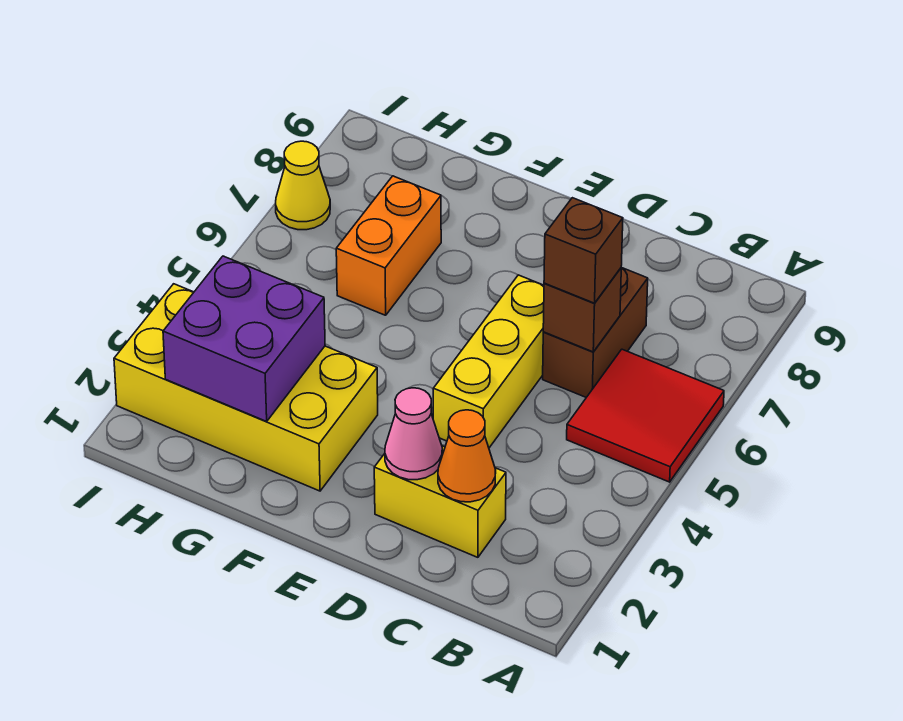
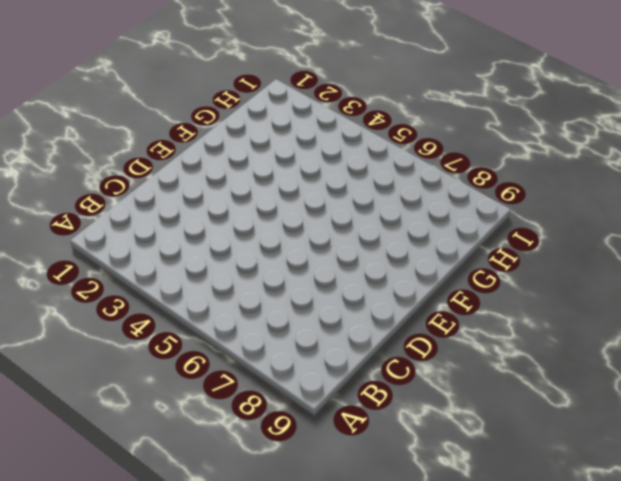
none -> red 2x2 tile [567,349,724,482]
none -> yellow 1x2 brick [374,446,506,557]
none -> brown 1x2 brick [543,267,648,397]

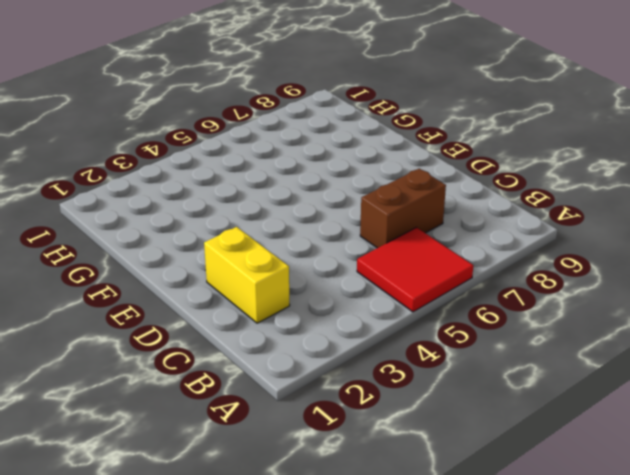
none -> yellow 1x3 brick [433,275,544,448]
none -> yellow 2x4 brick [114,284,378,491]
none -> orange 1x2 brick [336,176,441,315]

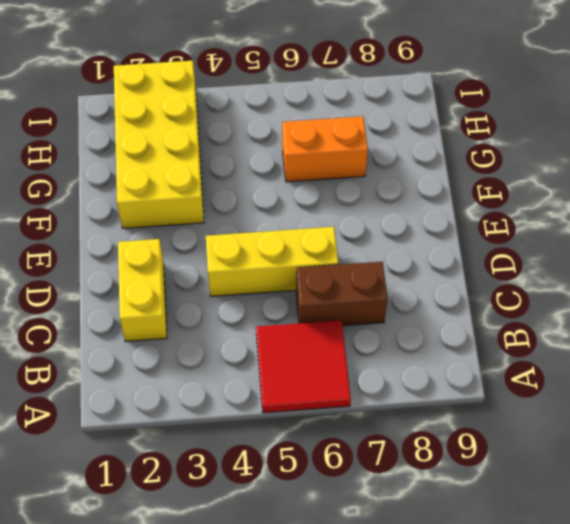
none -> yellow 1x1 cone [276,141,330,230]
none -> orange 1x1 cone [438,410,496,502]
none -> brown 1x1 brick [543,268,621,352]

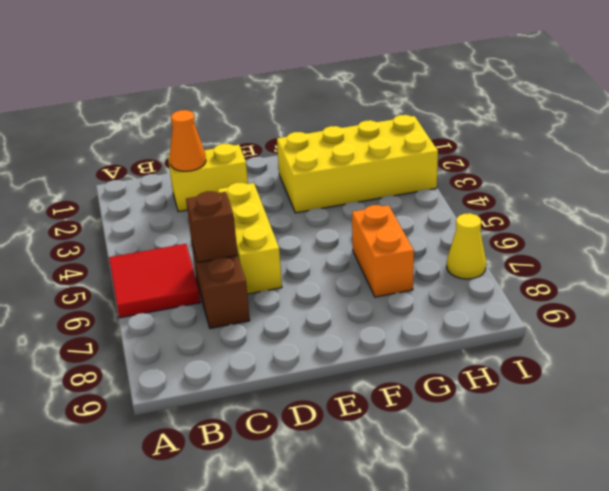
none -> pink 1x1 cone [385,388,442,480]
none -> purple 2x2 brick [163,256,325,421]
none -> brown 1x1 brick [544,198,623,303]

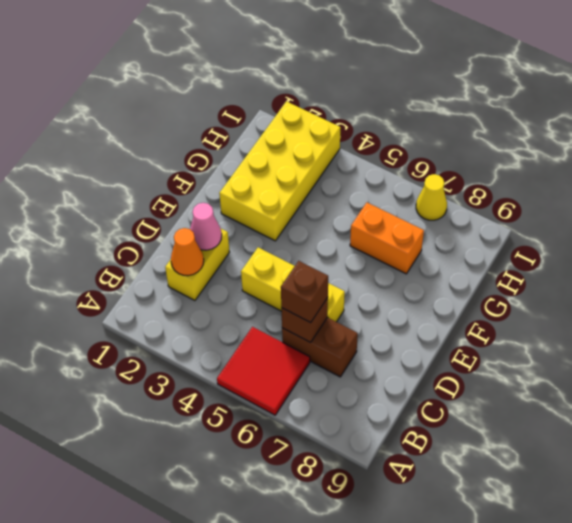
none -> purple 2x2 brick [163,256,325,421]

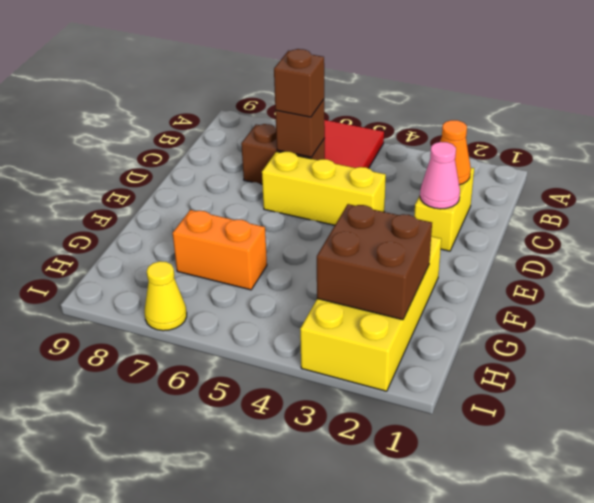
brown 2x2 brick [317,204,432,320] -> purple 2x2 brick [163,256,325,421]

